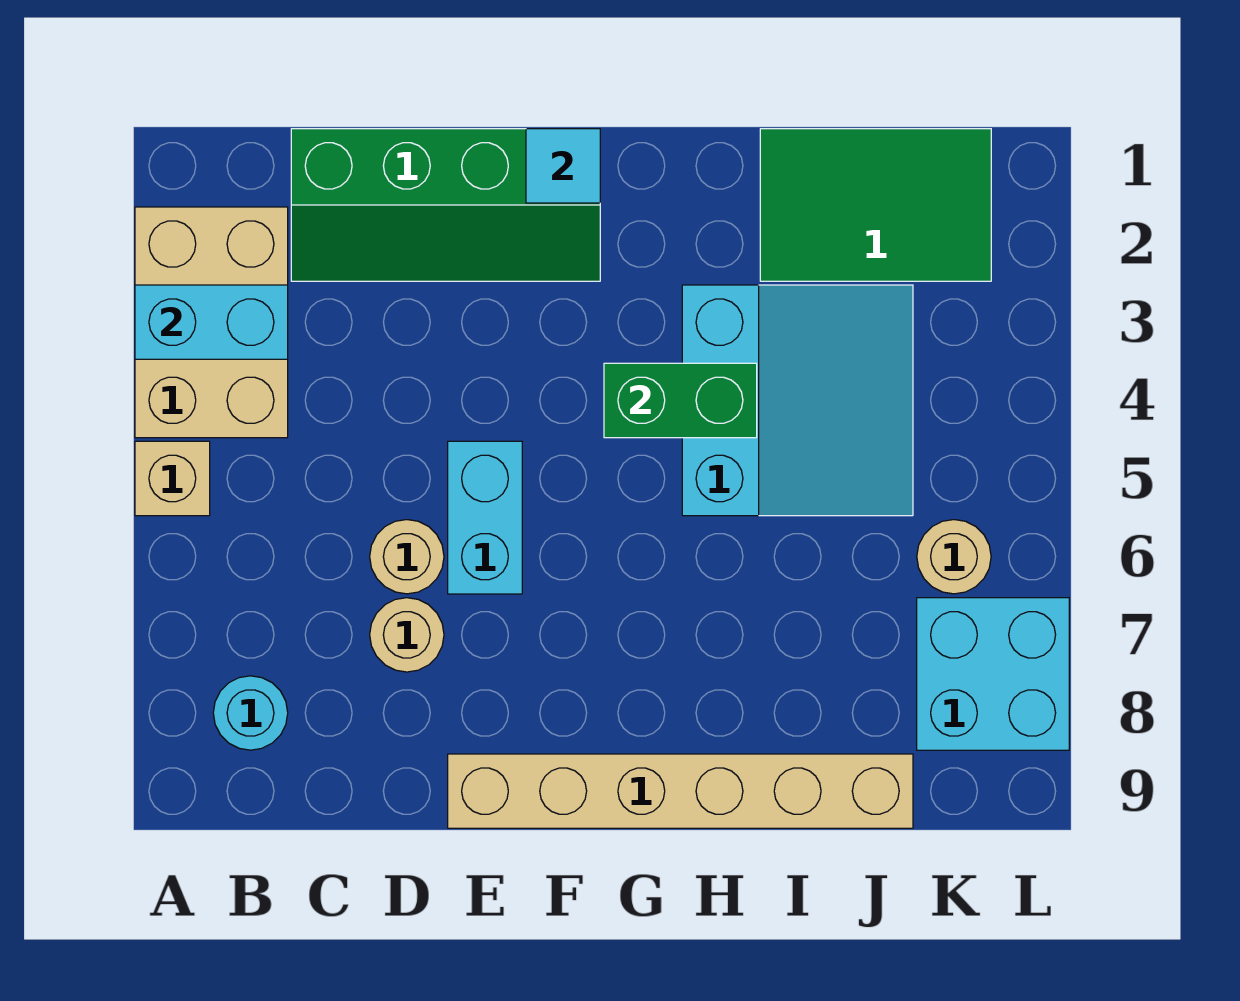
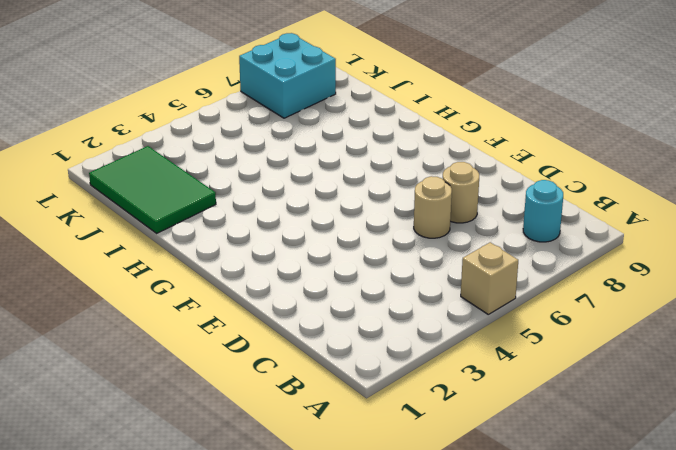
none -> tan 2x3 brick [135,207,288,438]
none -> green 2x4 slope [291,129,600,281]
none -> cyan 1x2 brick [448,441,522,594]

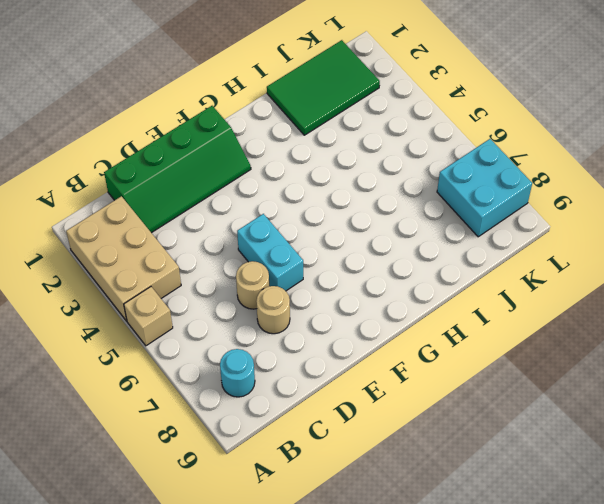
none -> tan 1x6 brick [448,754,913,828]
none -> cyan 3x3 slope [682,285,913,516]
none -> tan 1x1 round brick [917,520,991,594]

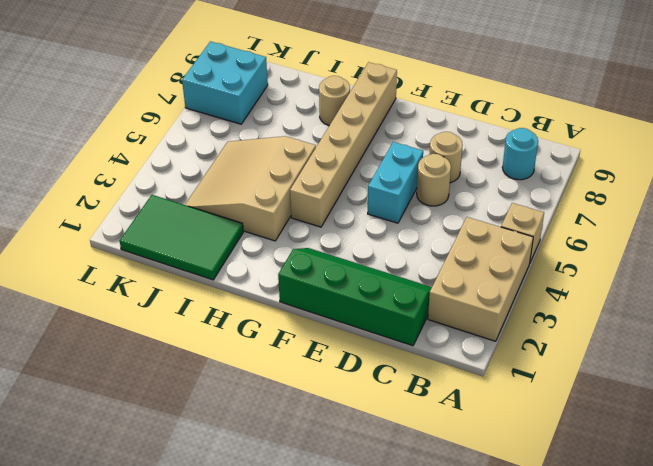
tan 1x6 brick [290,62,397,227] -> tan 1x6 brick turned to [448,754,913,828]
tan 3x3 slope [185,136,316,241] -> cyan 3x3 slope [682,285,913,516]
tan 1x1 round brick [319,76,350,126] -> tan 1x1 round brick moved to [917,520,991,594]
none -> cyan 1x2 brick [135,285,288,359]
none -> cyan 1x1 tile [526,129,600,203]
none -> green 1x2 brick [604,363,757,438]

